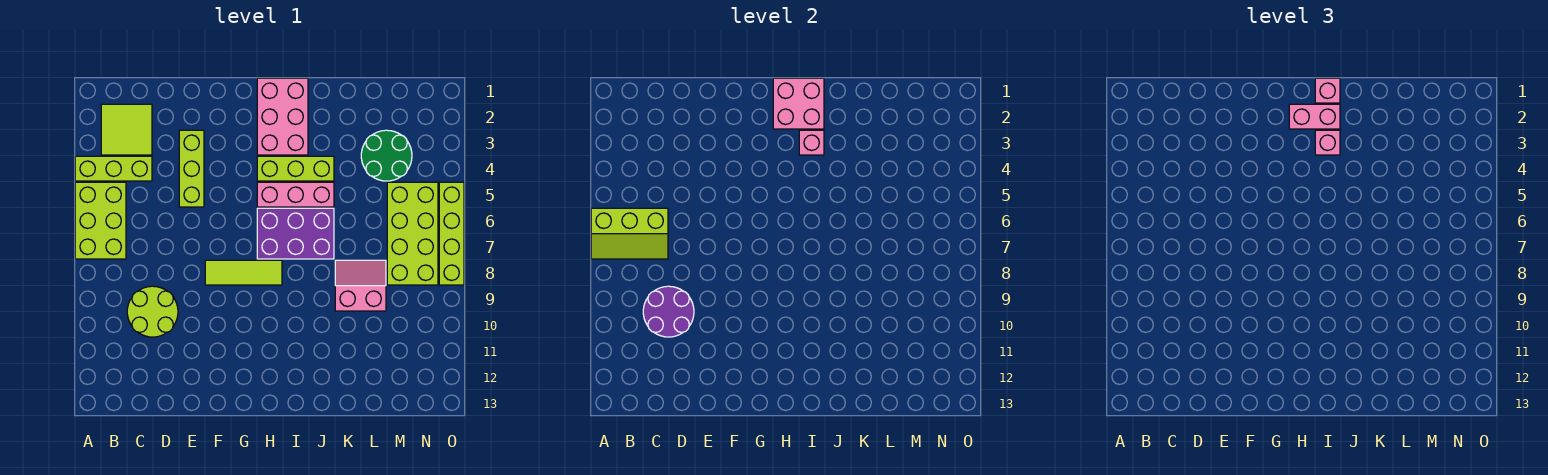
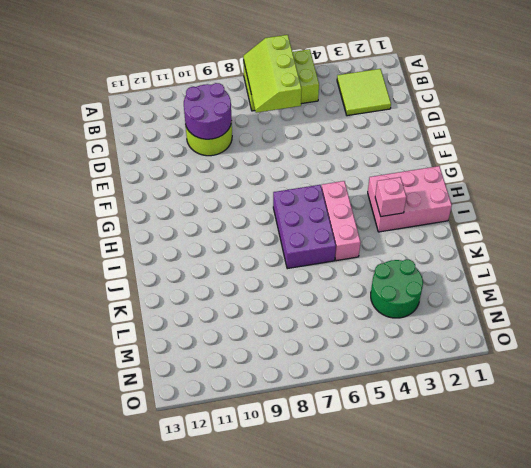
none -> lime 1x3 brick [75,156,152,181]
none -> lime 1x3 brick [179,130,204,207]
none -> lime 1x3 tile [205,260,282,285]

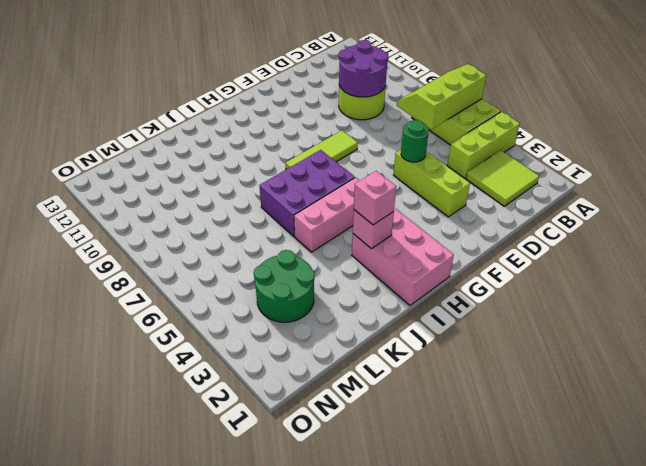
green 1x1 round brick [401,120,429,162] -> none
none -> lime 1x3 brick [257,156,334,181]
none -> pink 2x2 slope [335,260,386,311]
none -> lime 2x4 brick [387,182,438,285]

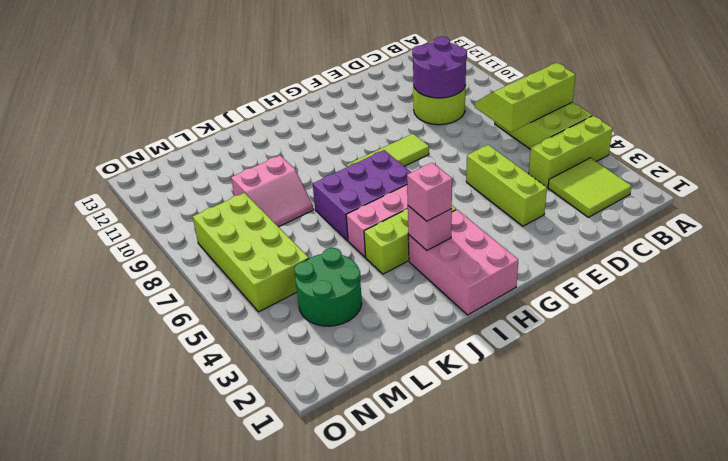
none -> lime 1x4 brick [439,182,464,285]
none -> pink 2x2 brick [773,78,824,129]
none -> pink 1x2 brick [1289,104,1340,129]

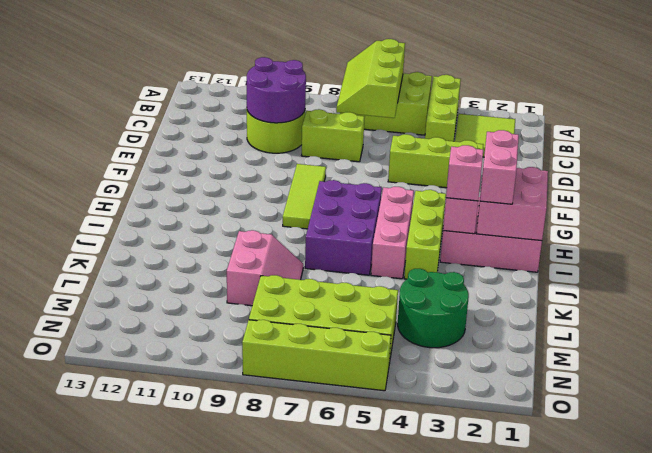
lime 1x2 brick [301,109,364,162] -> none
none -> pink 1x1 brick [1315,78,1340,103]

